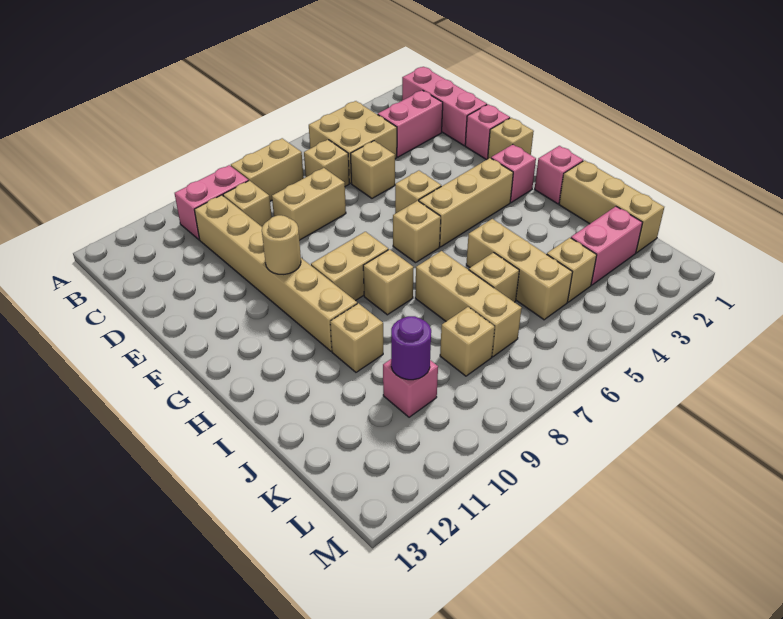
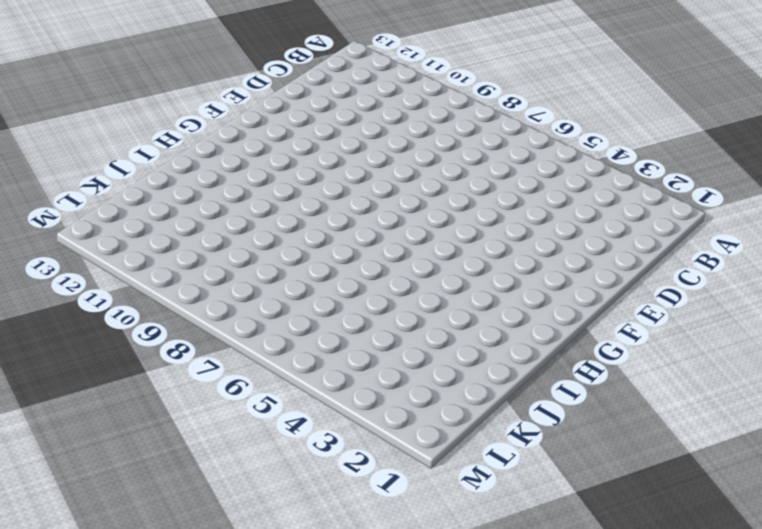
none -> pink 1x3 brick [402,67,487,146]
none -> tan 2x2 brick [309,101,397,183]
none -> tan 1x2 brick [231,138,304,201]
none -> pink 1x2 brick [175,165,249,240]

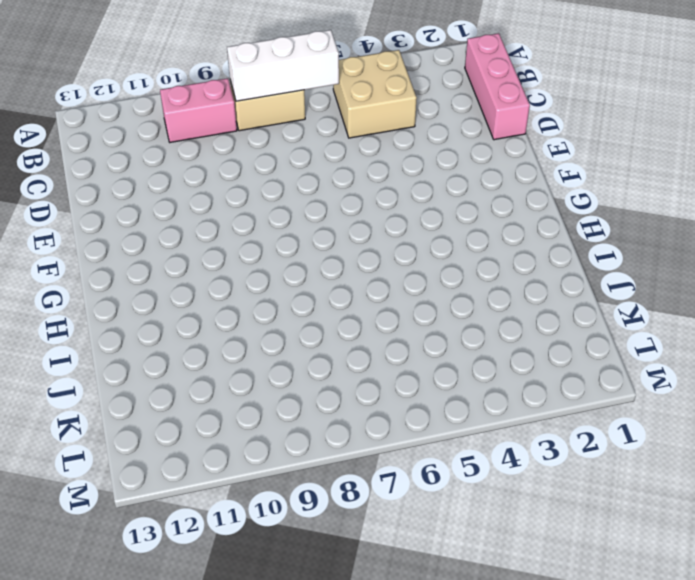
white 1x3 brick [227,30,339,101] -> none
none -> pink 1x2 brick [378,90,443,157]
none -> tan 1x1 brick [304,140,349,186]
none -> tan 1x1 brick [223,181,272,227]
none -> tan 1x6 brick [194,195,357,351]

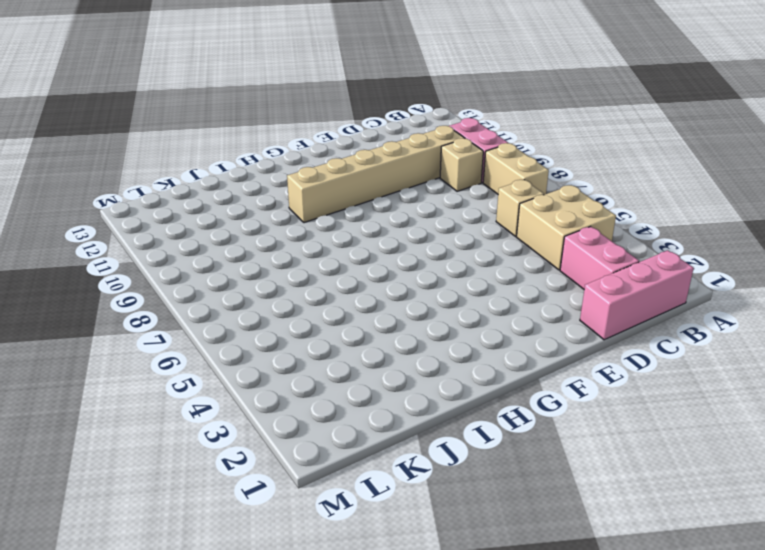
none -> tan 1x1 brick [351,141,395,198]
none -> tan 1x2 brick [272,168,346,240]
none -> pink 1x1 brick [465,104,510,160]
none -> tan 1x1 brick [488,118,534,159]

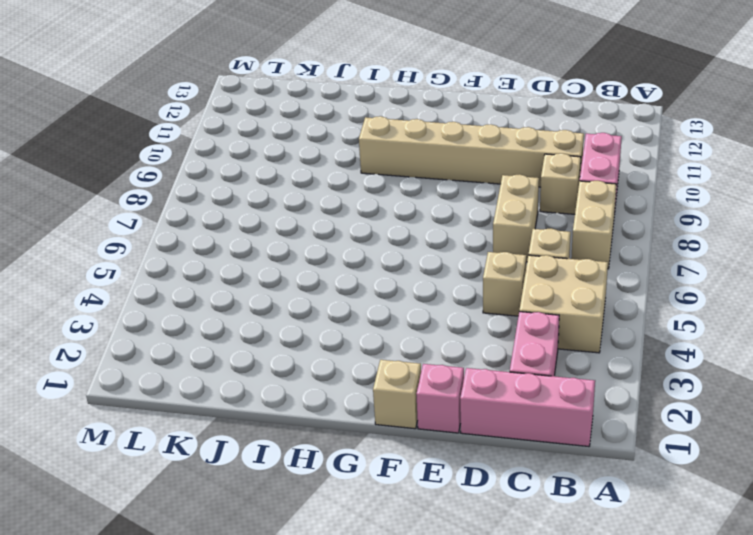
none -> tan 1x1 brick [395,171,441,214]
none -> pink 1x1 brick [491,145,536,202]
none -> tan 1x3 brick [419,158,513,247]
none -> tan 1x1 brick [393,201,441,263]

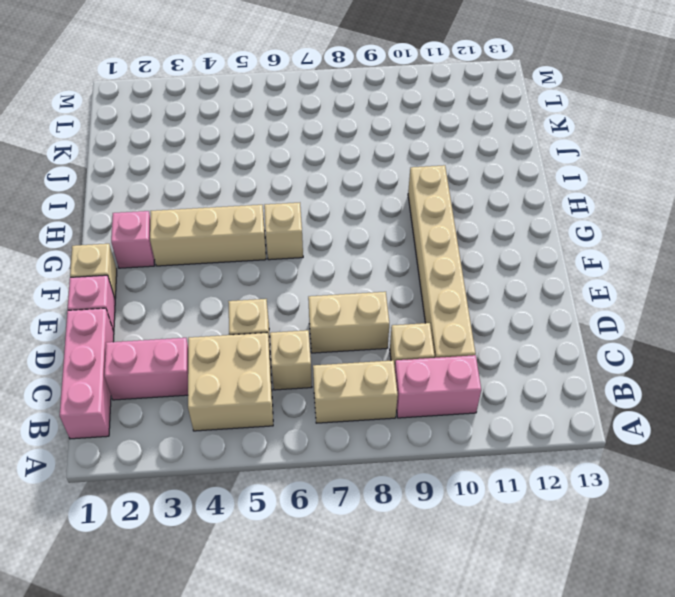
none -> tan 1x1 brick [395,171,441,214]
none -> tan 1x2 brick [311,232,388,301]
none -> pink 1x1 brick [535,146,583,204]
none -> tan 1x1 brick [363,249,414,315]

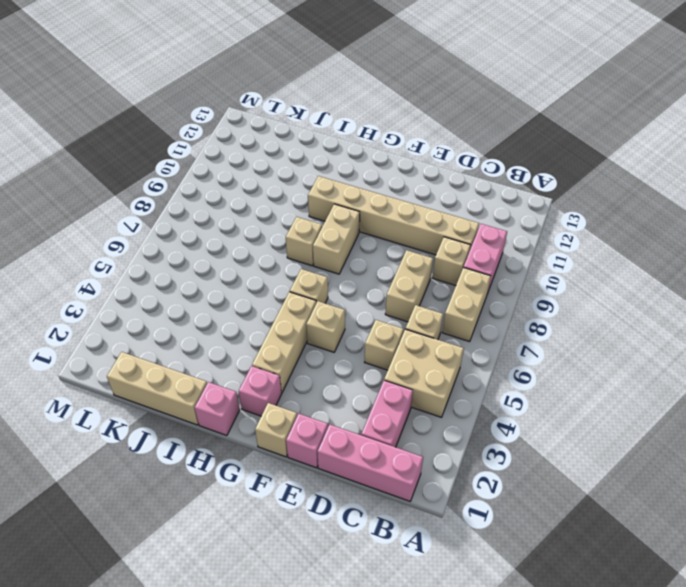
none -> tan 1x3 brick [466,219,572,320]
none -> tan 1x3 brick [415,251,522,357]
none -> tan 1x1 brick [330,303,383,372]
none -> tan 1x1 brick [469,253,519,302]

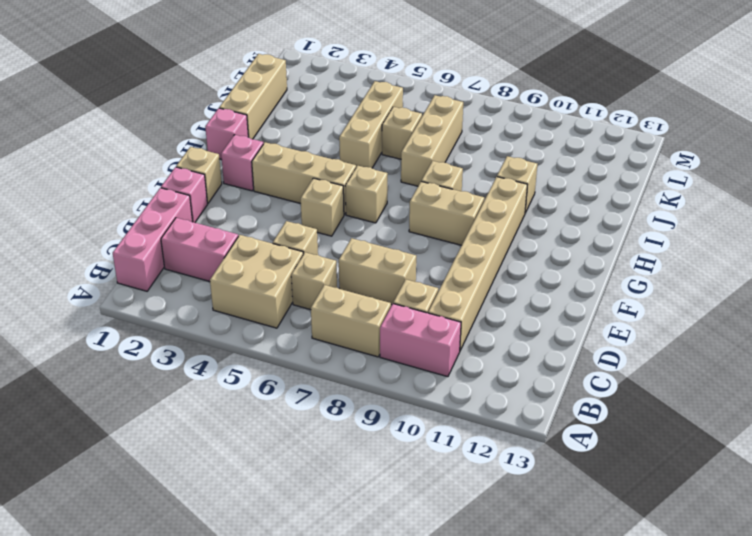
none -> pink 1x2 brick [571,207,643,285]
none -> tan 1x1 brick [547,238,597,302]
none -> tan 1x1 brick [440,307,495,376]
none -> pink 1x1 brick [383,359,438,417]

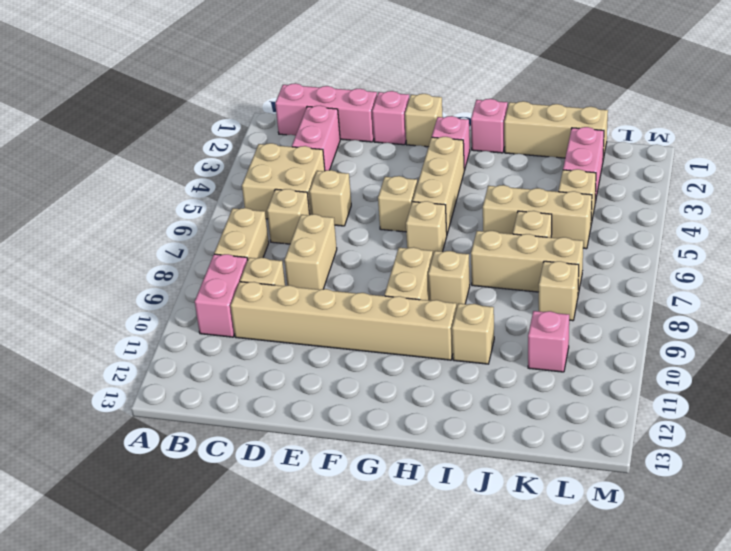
none -> tan 1x1 round brick [262,215,301,274]
none -> purple 1x1 round brick [391,316,431,380]

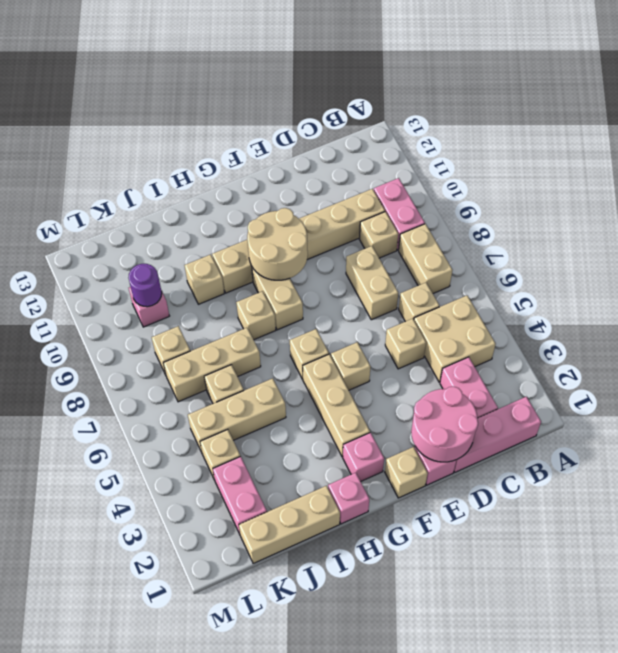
pink 2x2 round brick [411,386,478,462] -> none
tan 2x2 round brick [247,208,308,280] -> tan 1x1 round brick [262,215,301,274]

